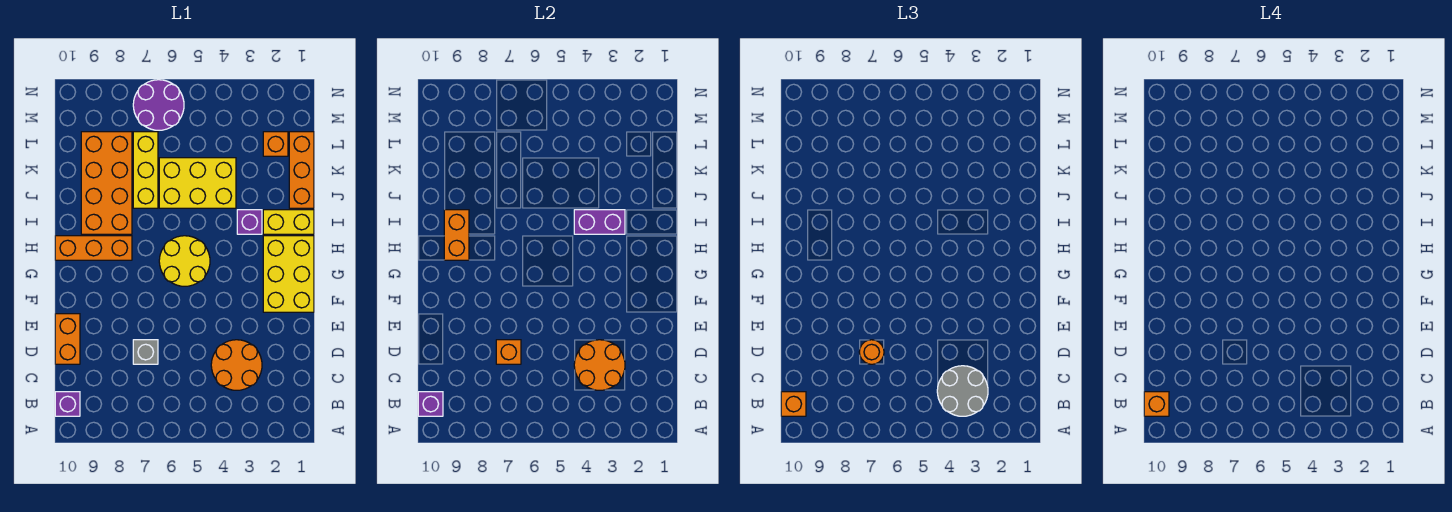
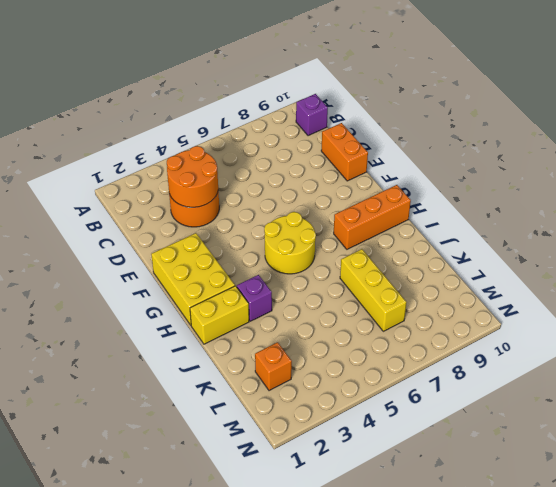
none -> grey 1x1 brick [133,340,158,364]
none -> orange 2x4 brick [81,132,132,234]
none -> orange 1x3 brick [289,132,314,208]

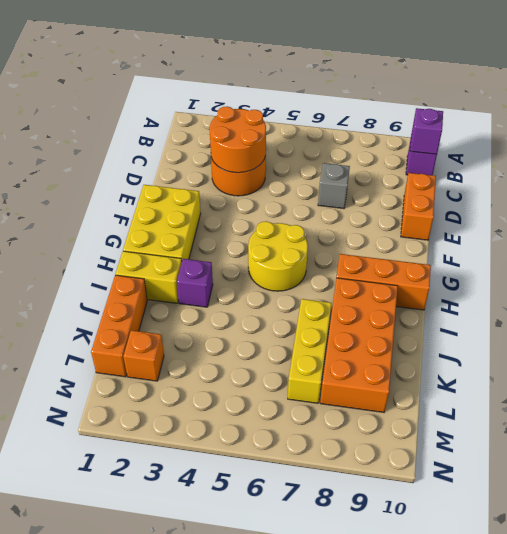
none -> yellow 2x3 brick [159,158,236,208]
none -> purple 2x2 round brick [133,80,184,130]
none -> orange 1x1 brick [496,340,521,364]

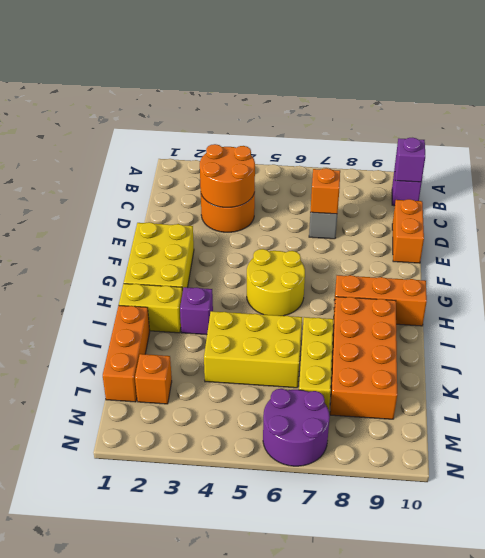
none -> orange 1x2 brick [444,210,469,260]
none -> purple 1x2 brick [574,210,625,234]
none -> grey 2x2 round brick [937,366,988,416]

